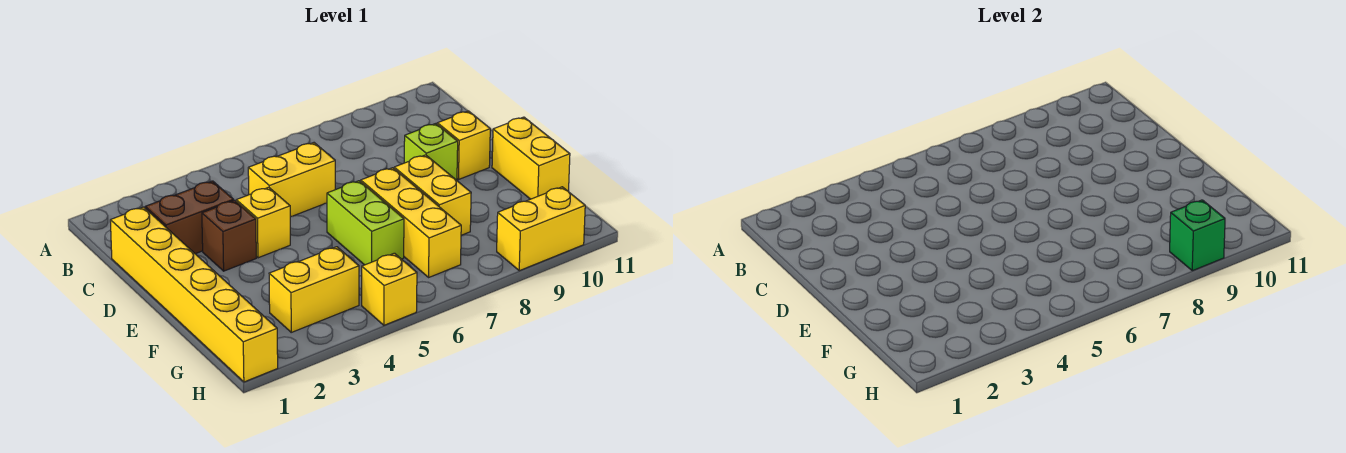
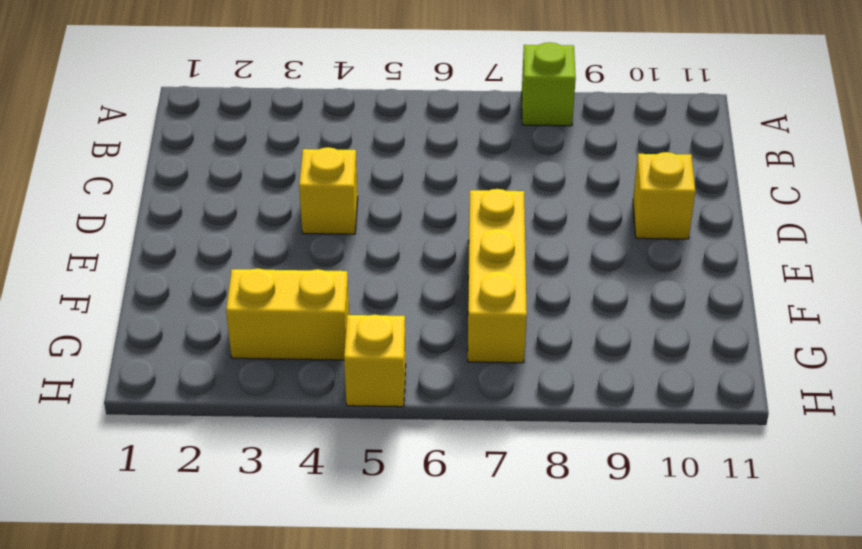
lime 1x1 brick [522,42,576,126] -> lime 1x1 brick moved to [404,124,458,180]
none -> yellow 1x6 brick [110,207,278,382]
none -> brown 1x2 brick [145,181,234,254]
none -> yellow 1x2 brick [248,143,335,217]

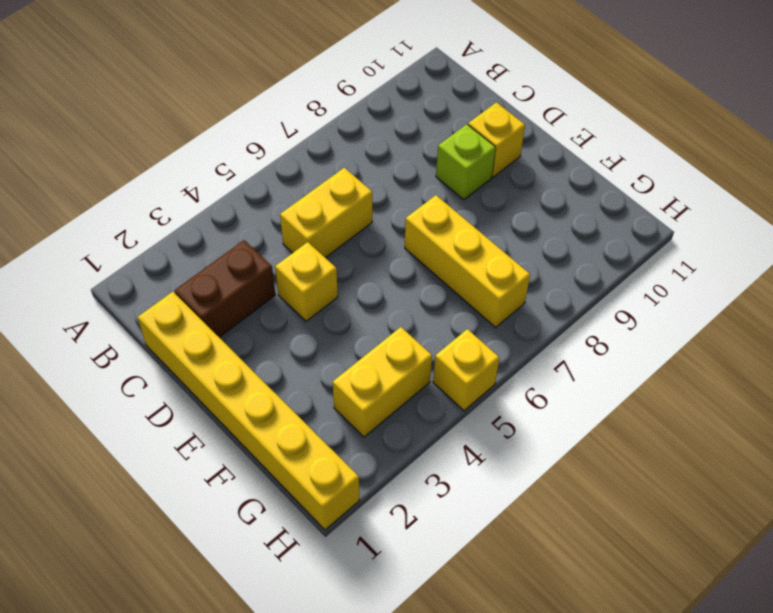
none -> brown 1x1 brick [202,200,256,271]
none -> lime 1x2 brick [327,181,404,265]
none -> yellow 1x2 brick [394,155,471,235]

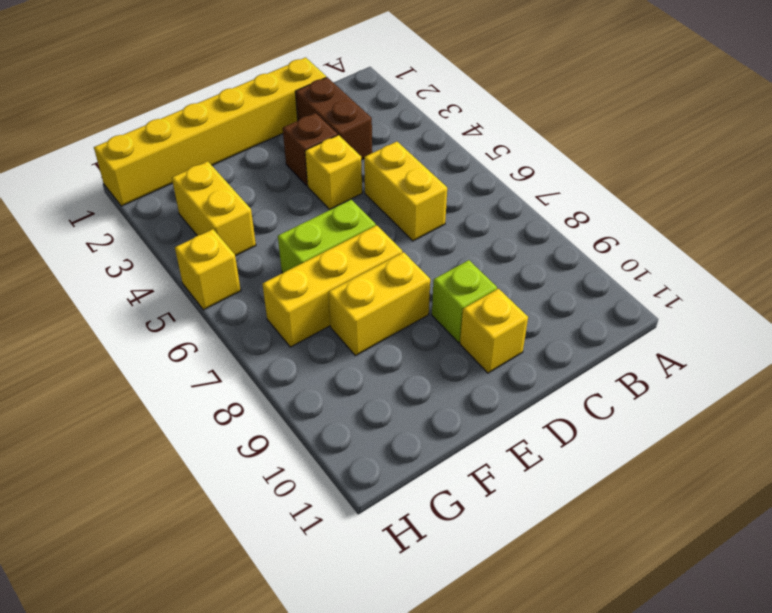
none -> yellow 1x2 brick [492,117,570,199]
none -> yellow 1x2 brick [497,187,585,271]
none -> green 1x1 brick [1170,200,1225,271]

